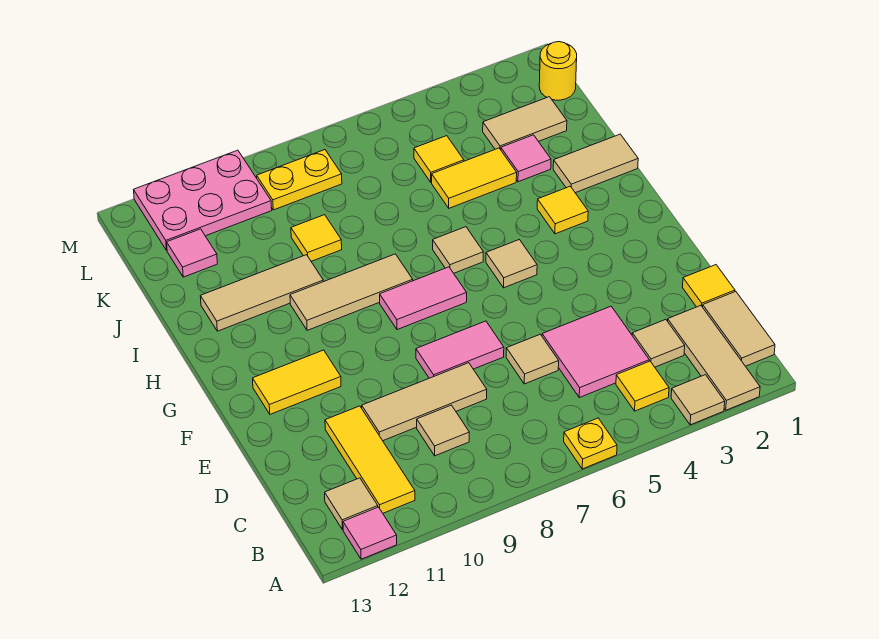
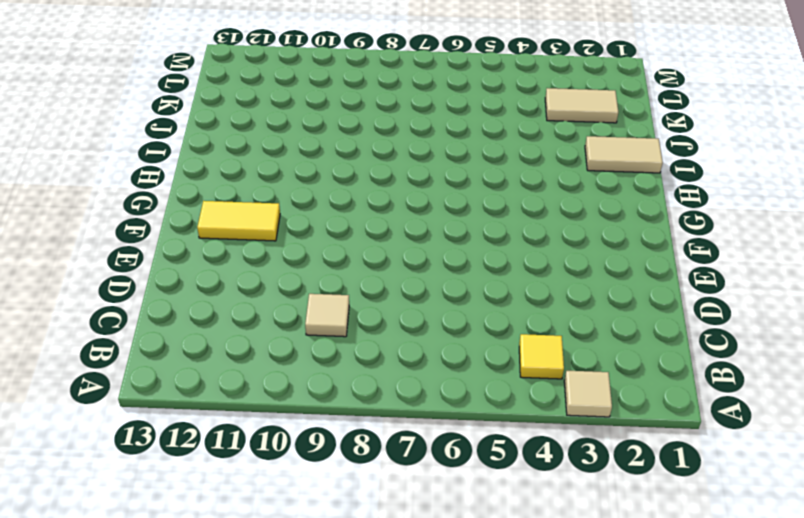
none -> tan 1x3 tile [668,306,760,410]
none -> yellow 1x1 plate [564,418,617,469]
none -> pink 1x1 tile [343,507,397,559]
none -> tan 1x2 tile [703,292,775,366]

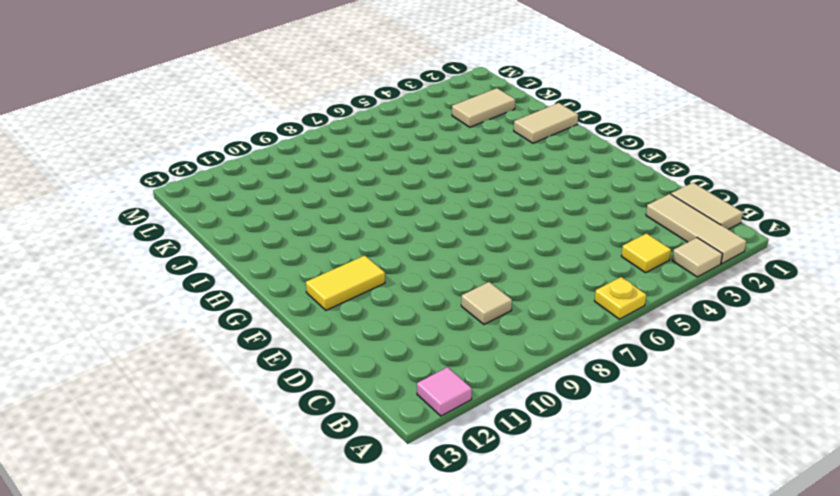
none -> yellow 1x3 tile [325,406,415,513]
none -> tan 1x1 tile [325,478,378,530]
none -> tan 1x1 tile [632,320,685,367]
none -> pink 2x2 tile [542,306,649,398]

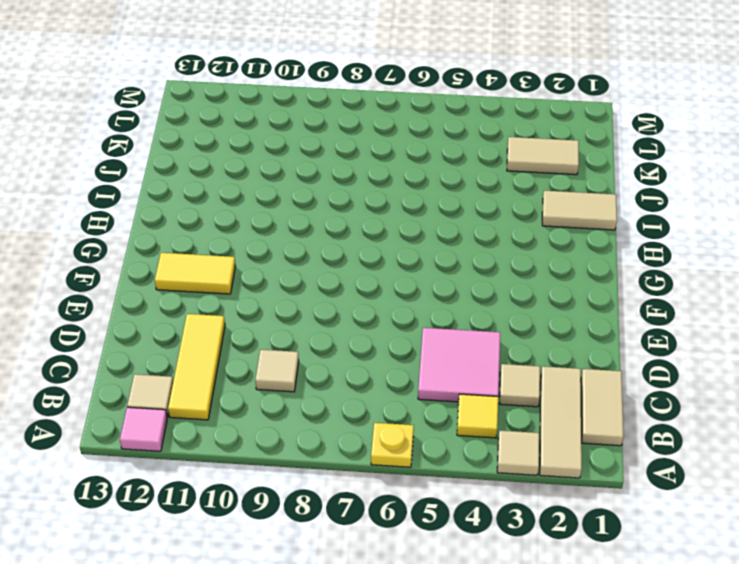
none -> yellow 1x1 tile [683,265,735,307]
none -> tan 1x1 tile [506,334,559,384]
none -> tan 1x3 tile [362,363,487,441]
none -> pink 1x2 tile [416,321,504,378]

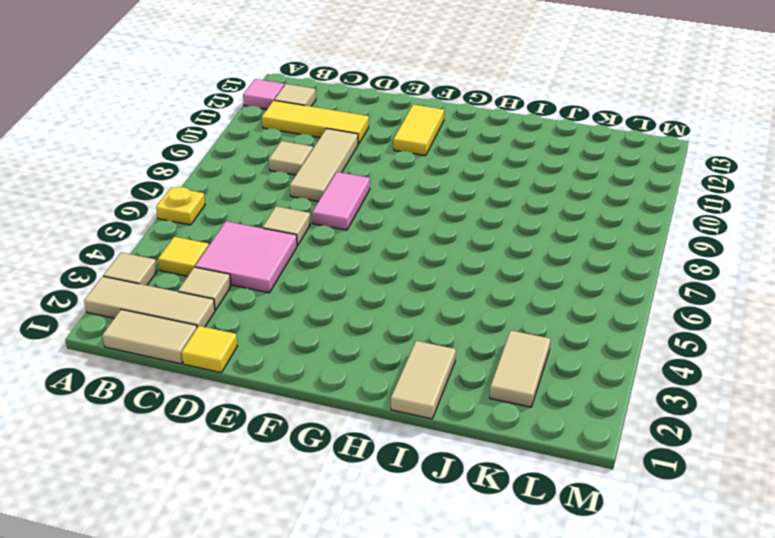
none -> tan 1x1 tile [486,240,537,288]
none -> pink 1x2 tile [380,267,467,330]
none -> yellow 1x1 tile [537,186,588,234]
none -> tan 1x1 tile [433,227,483,273]

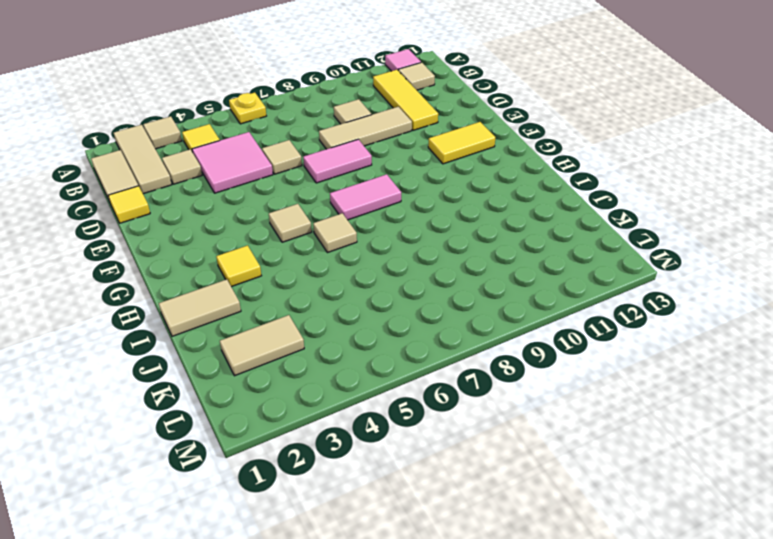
none -> tan 1x3 tile [290,254,413,330]
none -> tan 1x3 tile [200,255,323,331]
none -> pink 1x1 tile [501,135,551,182]
none -> yellow 1x2 tile [432,148,517,208]

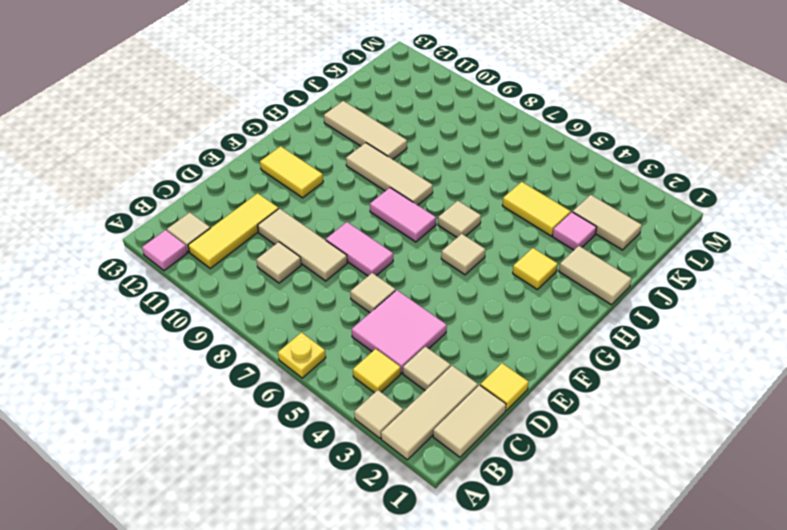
none -> yellow 1x1 tile [291,215,342,261]
none -> yellow 1x1 tile [414,136,464,182]
none -> pink 1x1 tile [167,229,217,277]
none -> yellow 1x1 round brick [539,42,577,100]

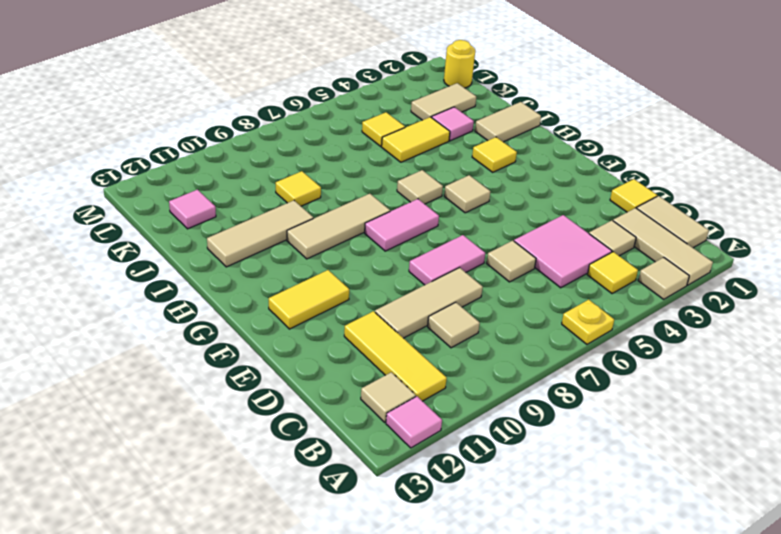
none -> yellow 1x2 plate [257,150,342,210]
none -> pink 2x3 plate [134,150,272,250]

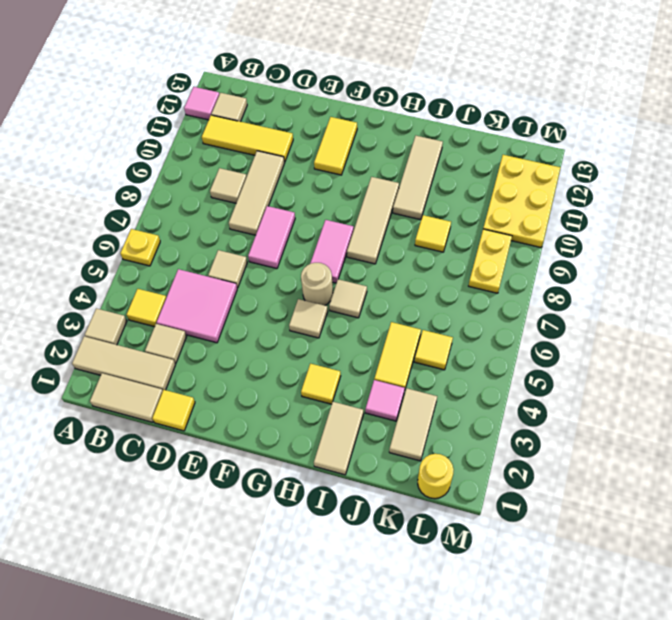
tan 1x1 round brick [301,263,333,305] -> none
yellow 2x3 plate [483,155,561,247] -> pink 2x3 plate [134,150,272,250]
none -> pink 1x1 tile [167,229,217,277]

